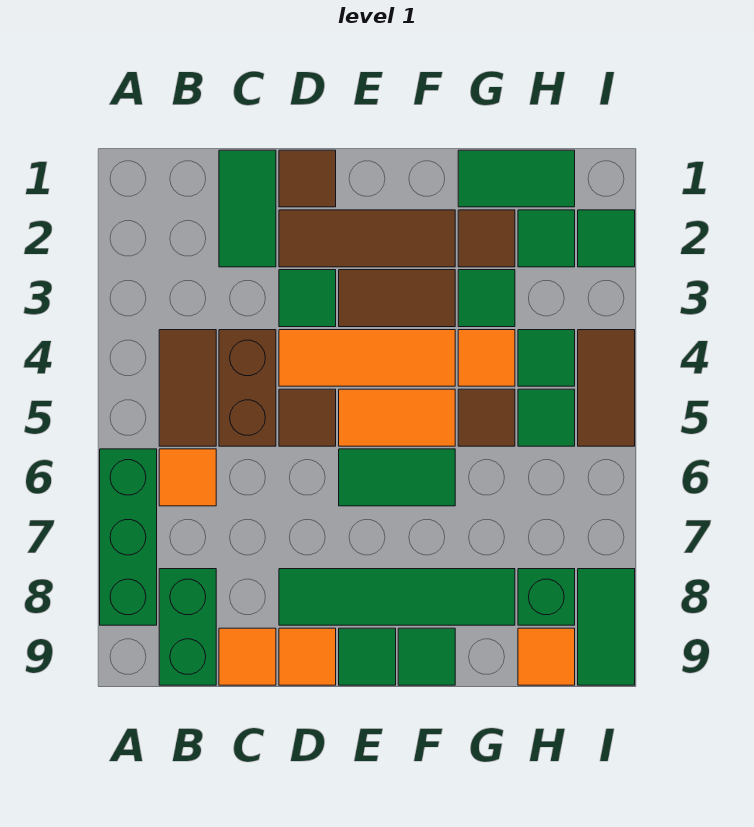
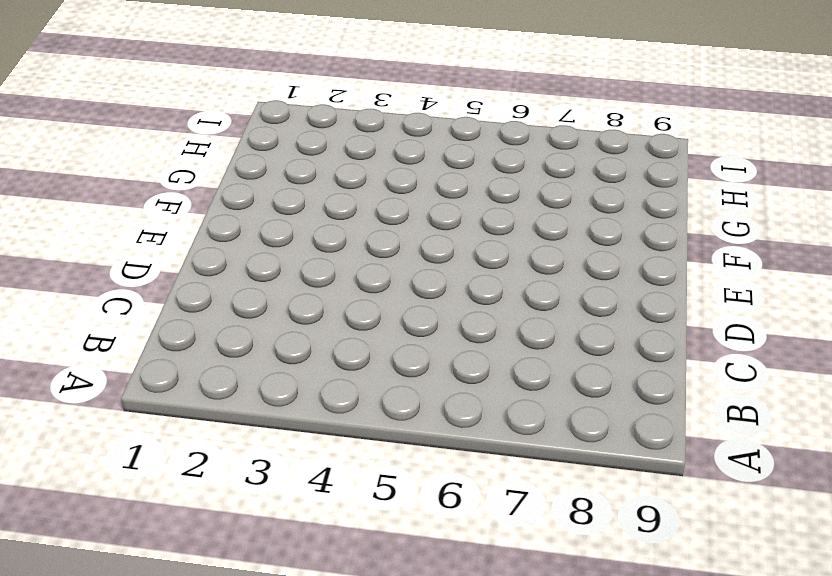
none -> green 1x3 brick [100,449,157,625]
none -> brown 1x2 tile [159,330,216,446]
none -> orange 1x1 tile [159,449,216,506]
none -> green 1x2 brick [159,569,216,685]

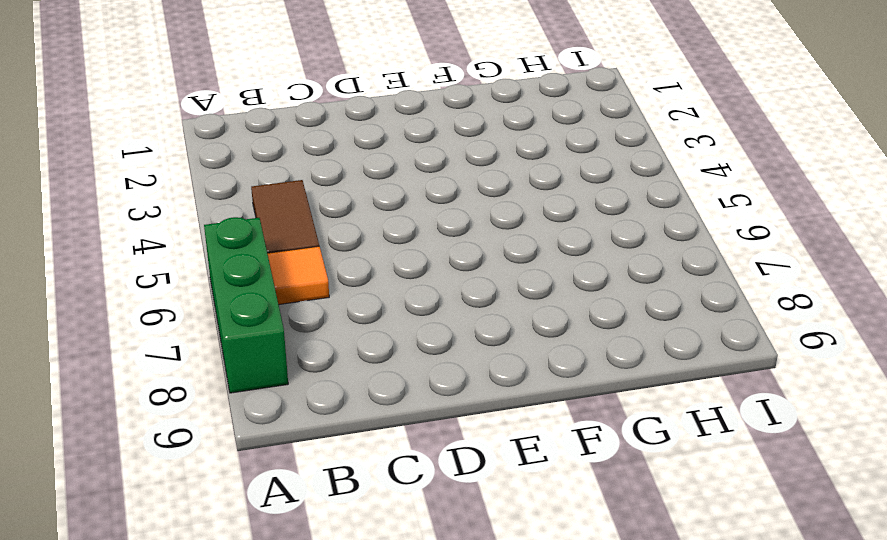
none -> green 1x2 brick [159,569,216,685]
none -> green 1x2 tile [219,150,276,267]
none -> brown 1x2 brick [219,330,276,446]
none -> orange 1x1 tile [219,628,276,685]

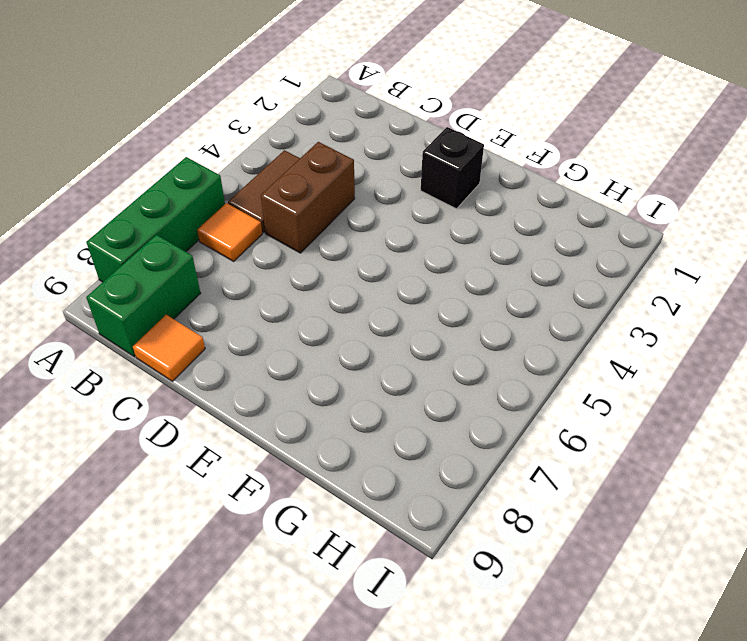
black 1x1 brick [421,127,484,209] -> brown 1x3 tile [279,210,455,267]
none -> green 1x2 tile [219,150,276,267]
none -> brown 1x1 tile [279,150,336,207]
none -> green 1x1 tile [279,270,336,327]
none -> orange 1x3 tile [279,330,455,386]

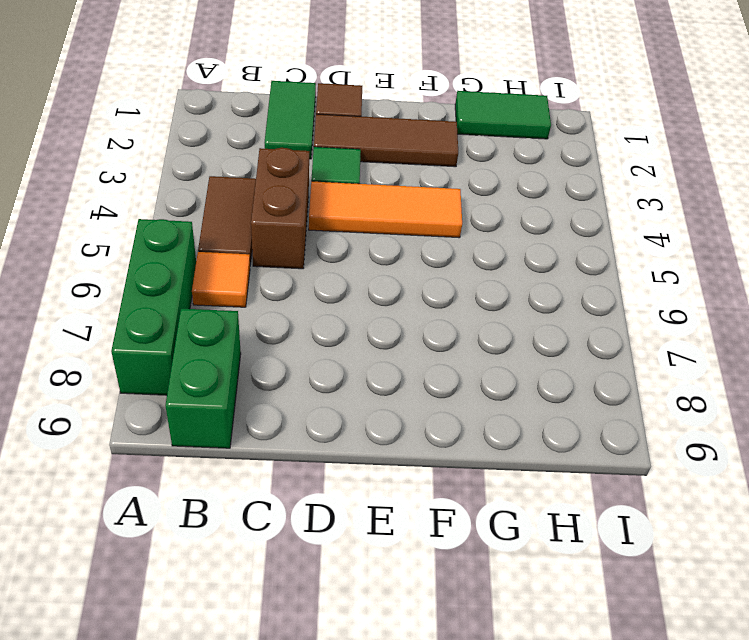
none -> orange 1x1 tile [219,628,276,685]
none -> brown 1x1 tile [279,389,336,446]
none -> green 1x4 tile [279,569,515,625]
none -> orange 1x1 tile [279,628,336,685]

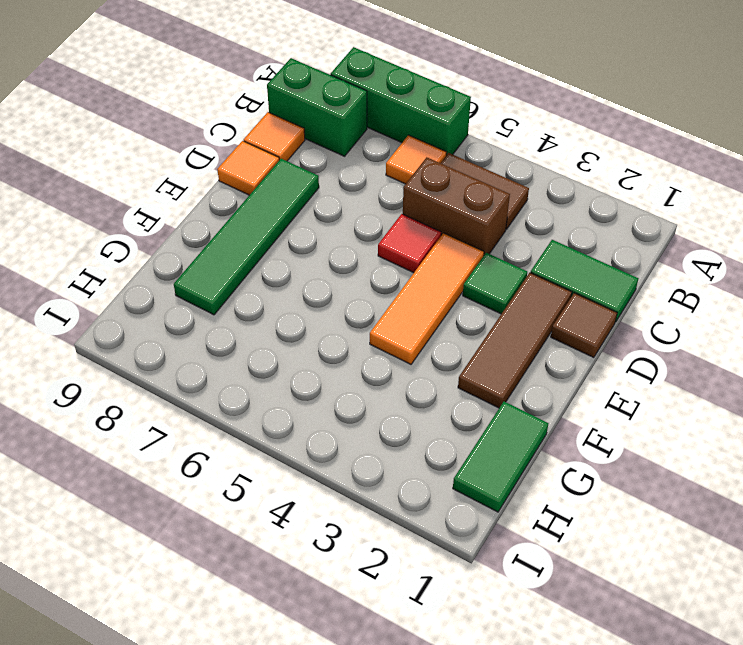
red 1x1 tile [378,214,441,273] -> brown 1x1 tile [279,389,336,446]
none -> brown 1x2 tile [339,270,455,327]
none -> orange 1x2 tile [339,389,455,446]
none -> green 1x2 tile [339,449,455,506]
none -> green 1x1 tile [339,628,396,685]

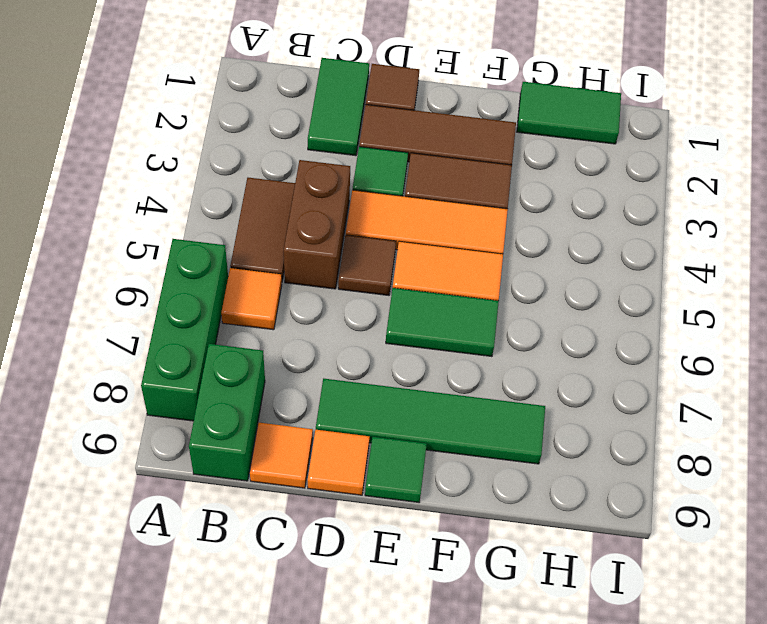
none -> green 1x1 tile [398,628,455,685]
none -> brown 1x1 tile [458,210,515,267]
none -> green 1x1 tile [458,270,515,327]
none -> orange 1x1 tile [458,330,515,386]

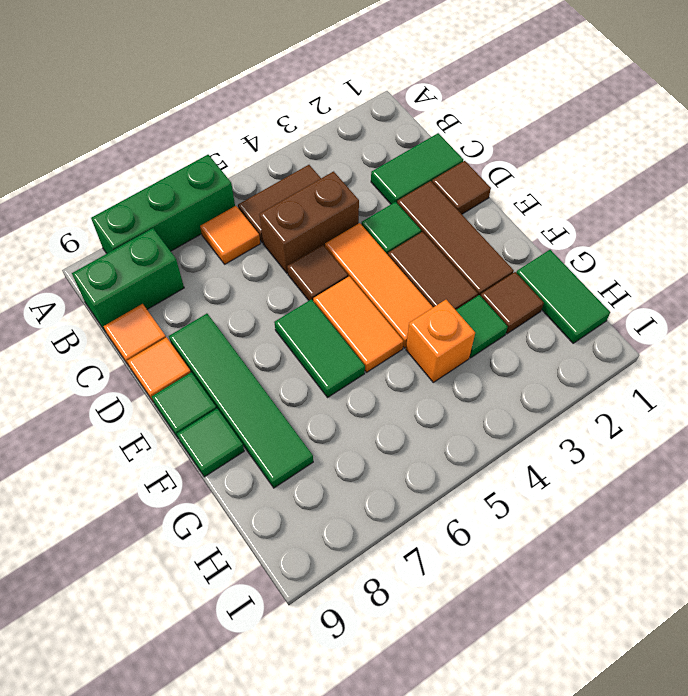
orange 1x1 brick [406,300,475,382] -> orange 1x1 tile [458,330,515,386]
none -> brown 1x1 tile [458,389,515,446]
none -> green 1x1 tile [518,210,575,267]
none -> green 1x1 tile [518,330,575,386]
none -> green 1x1 tile [518,389,575,446]

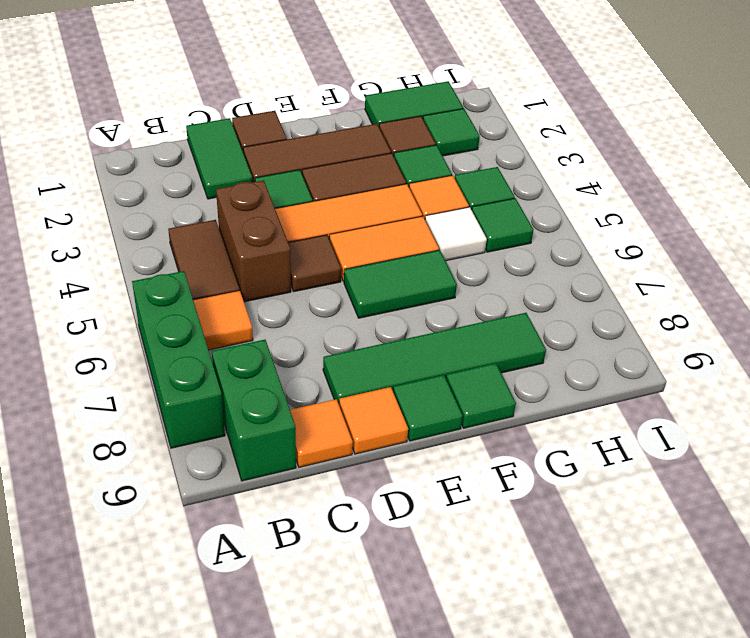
white 1x1 tile [425,207,487,261] -> brown 1x1 tile [458,389,515,446]
none -> green 1x1 brick [518,569,575,625]
none -> orange 1x1 tile [518,628,575,685]
none -> green 1x1 tile [578,210,635,267]
none -> brown 1x2 tile [578,330,635,446]

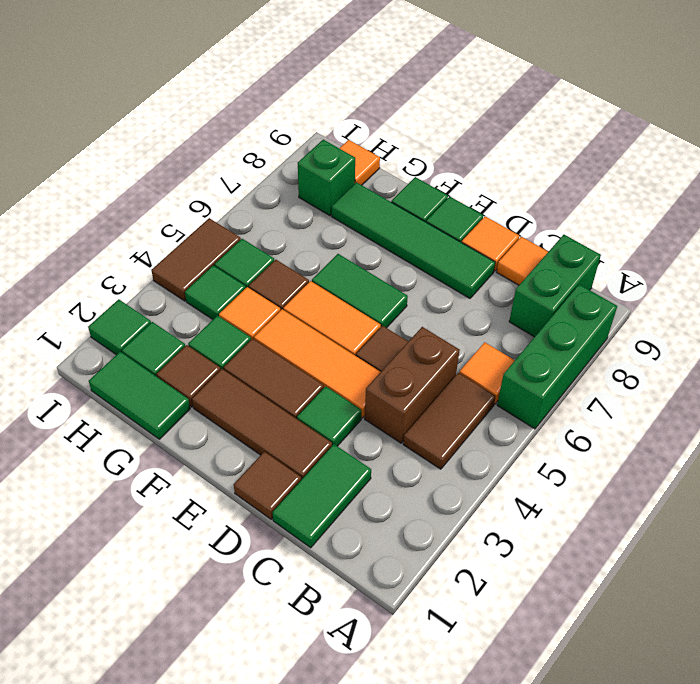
none -> green 1x2 tile [578,569,635,685]

